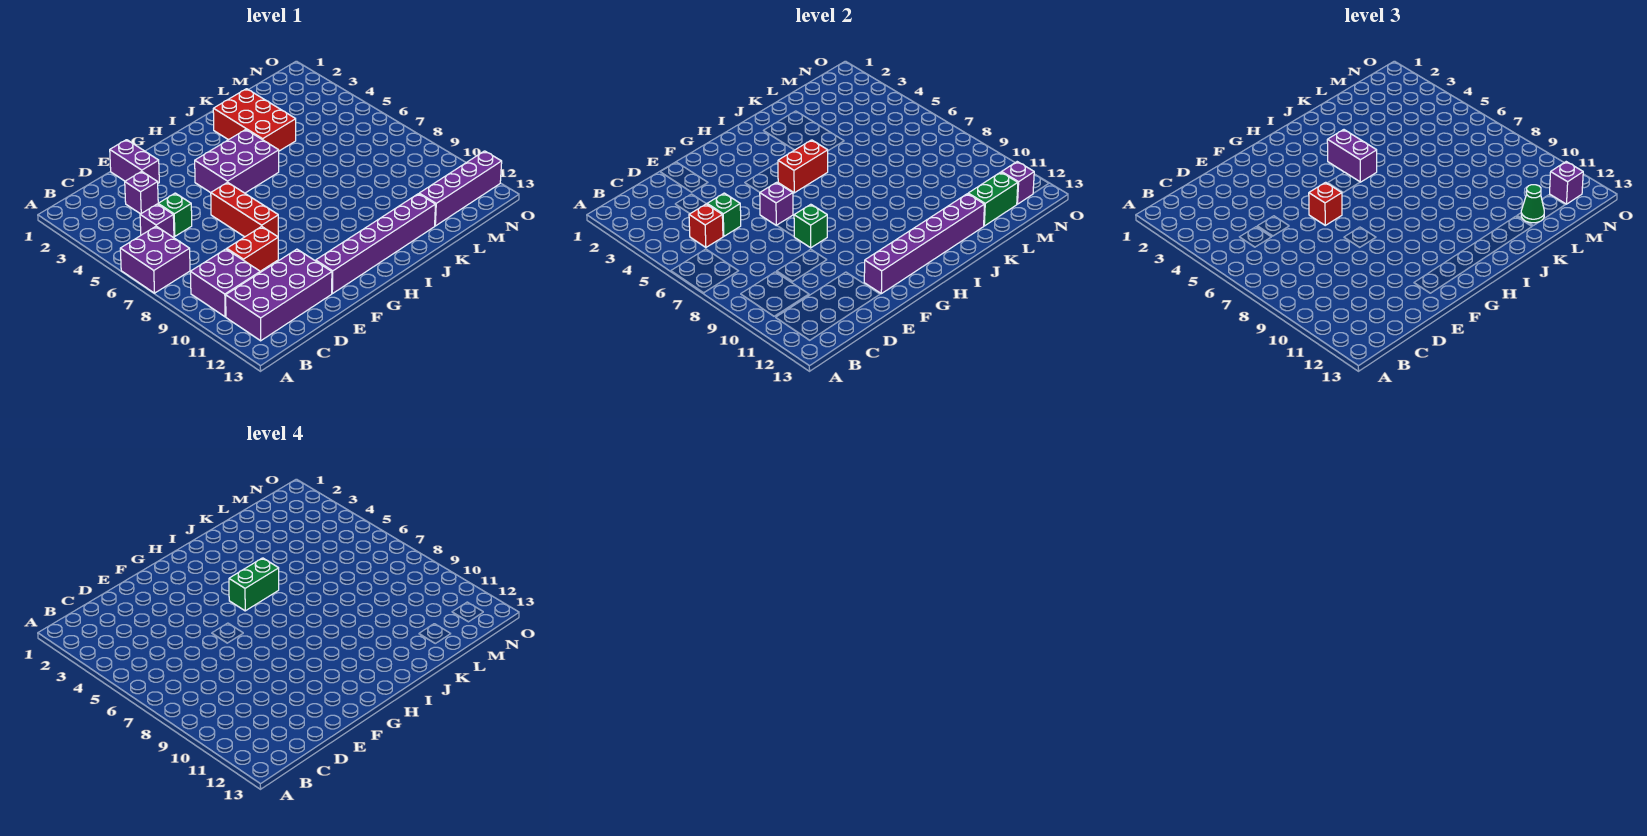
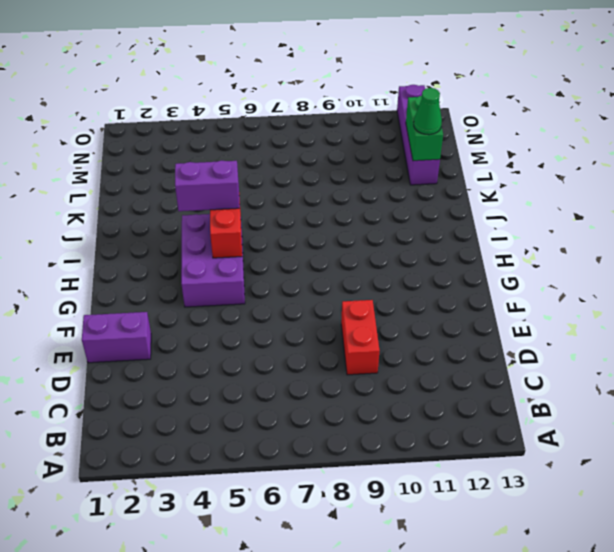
none -> purple 2x2 brick [120,226,190,293]
none -> purple 2x2 brick [190,249,260,317]
none -> purple 2x4 brick [226,249,332,341]

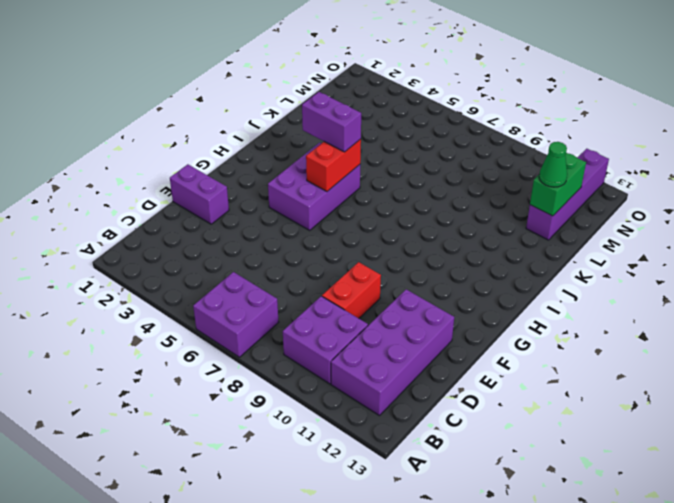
none -> purple 1x1 brick [140,204,174,237]
none -> purple 1x1 brick [125,171,158,214]
none -> green 1x1 brick [158,193,192,236]

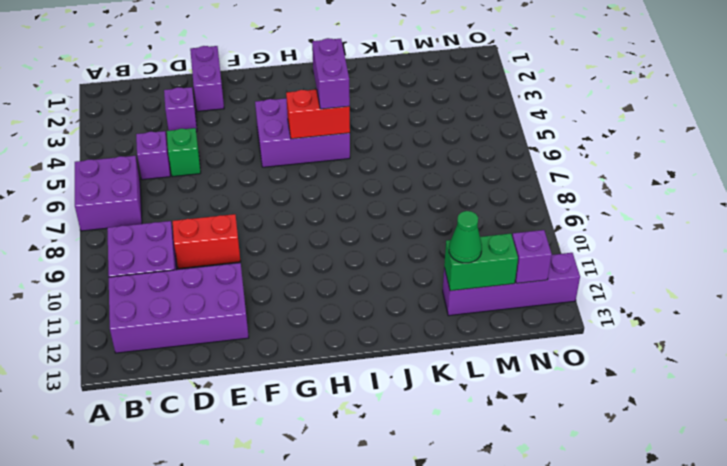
none -> red 1x3 brick [211,182,278,237]
none -> purple 1x6 brick [316,194,436,294]
none -> red 2x3 brick [213,89,296,151]

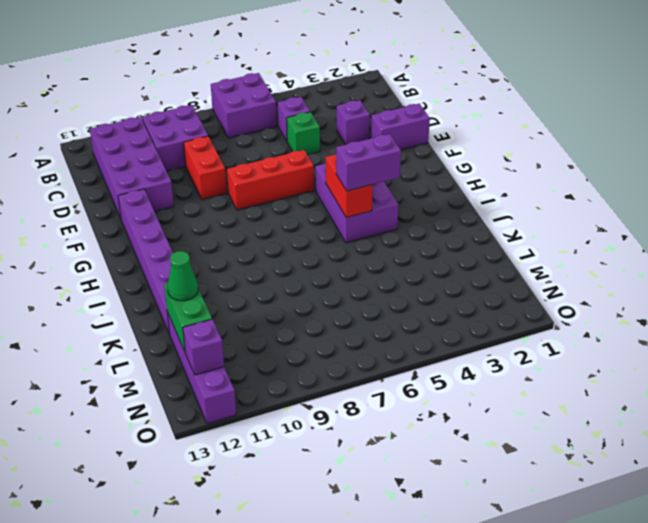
none -> red 2x3 brick [213,89,296,151]
none -> red 1x1 brick [689,204,723,247]
none -> green 1x1 brick [707,193,741,236]

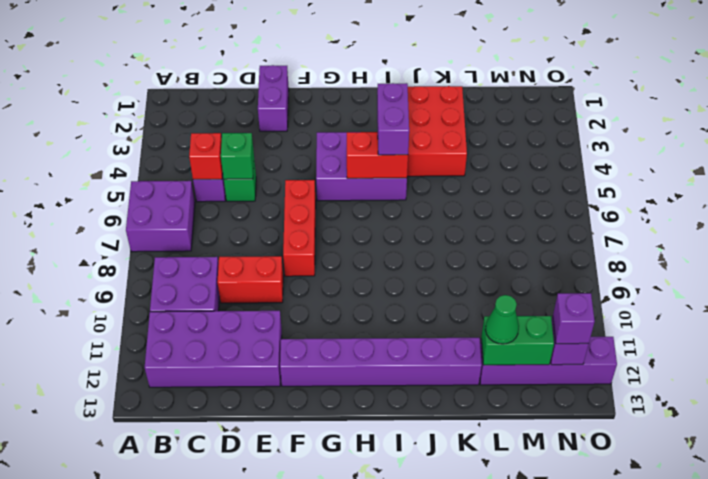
none -> purple 1x1 brick [125,171,158,214]
none -> purple 1x1 brick [760,182,793,225]
none -> green 1x1 brick [794,204,827,248]

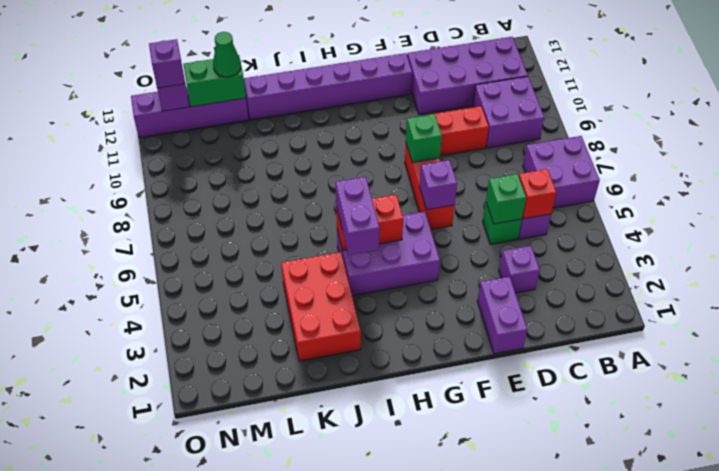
none -> purple 1x6 brick [864,194,985,294]
none -> red 1x1 brick [1309,182,1342,225]
none -> green 1x2 brick [229,558,279,611]

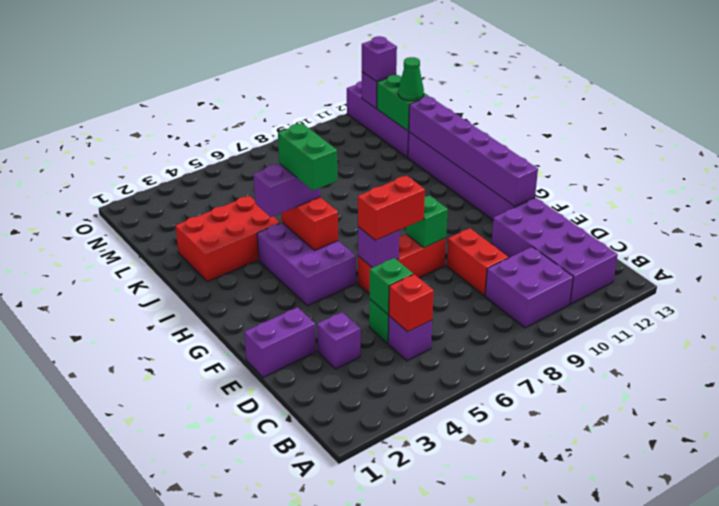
red 1x2 brick [358,176,425,241] -> red 1x1 brick [1309,182,1342,225]
none -> purple 2x2 brick [120,226,190,293]

